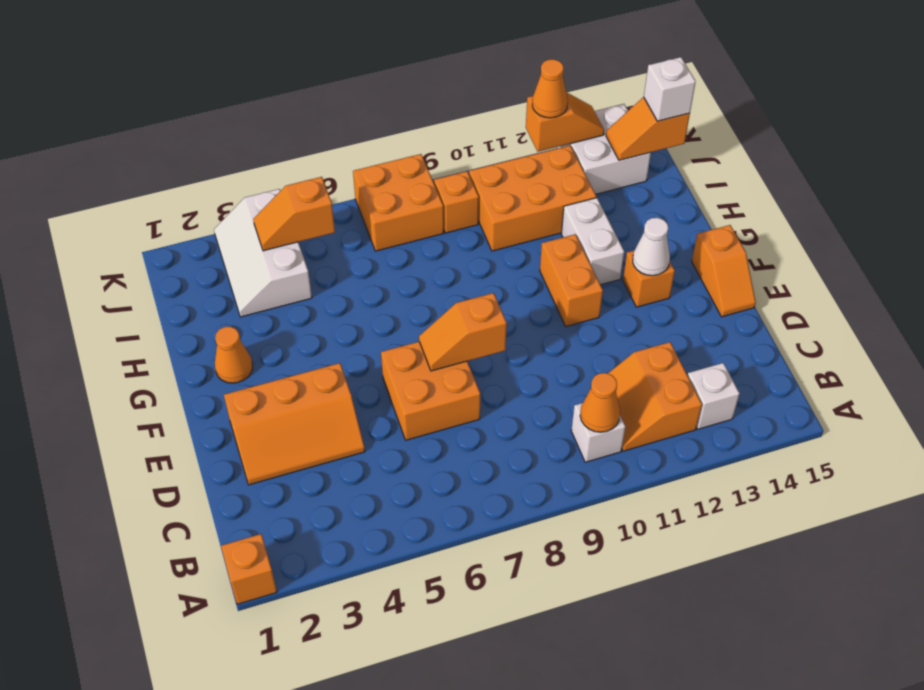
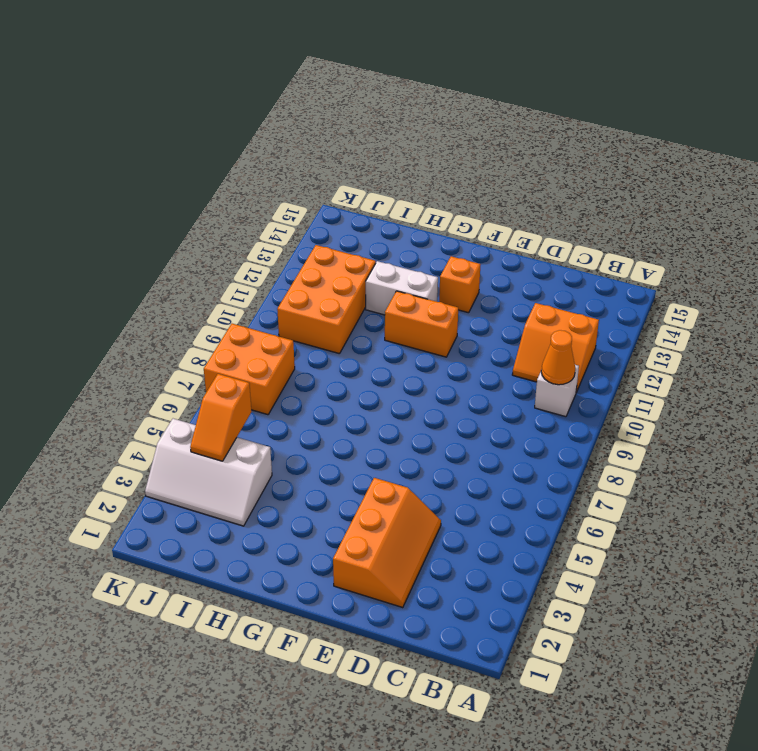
none -> orange 1x1 brick [221,534,277,604]
none -> white 1x1 brick [688,363,740,429]
none -> orange 2x2 brick [381,342,480,440]

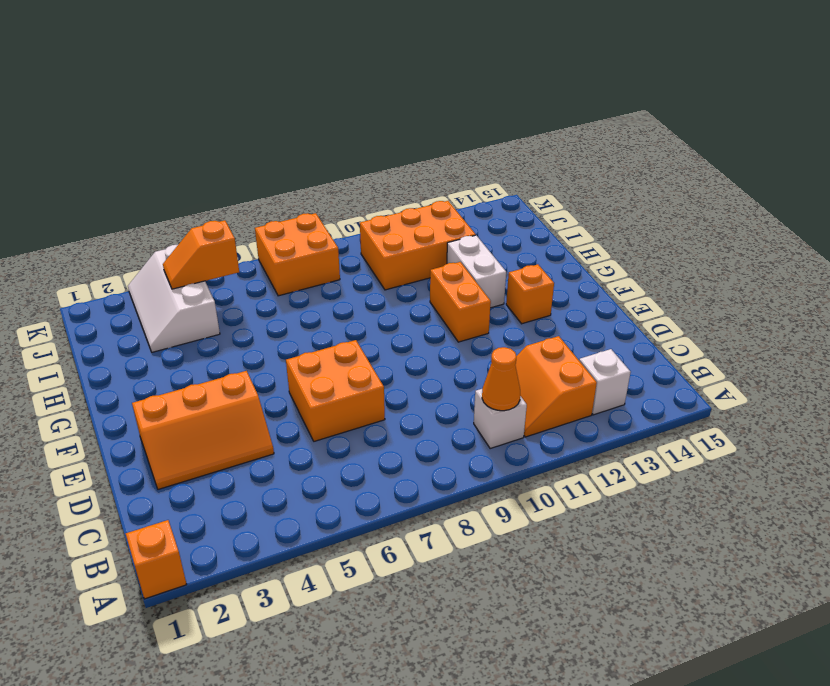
none -> orange 1x2 slope [692,225,756,317]
none -> orange 1x1 cone [215,327,253,383]
none -> orange 1x1 brick [434,171,479,233]

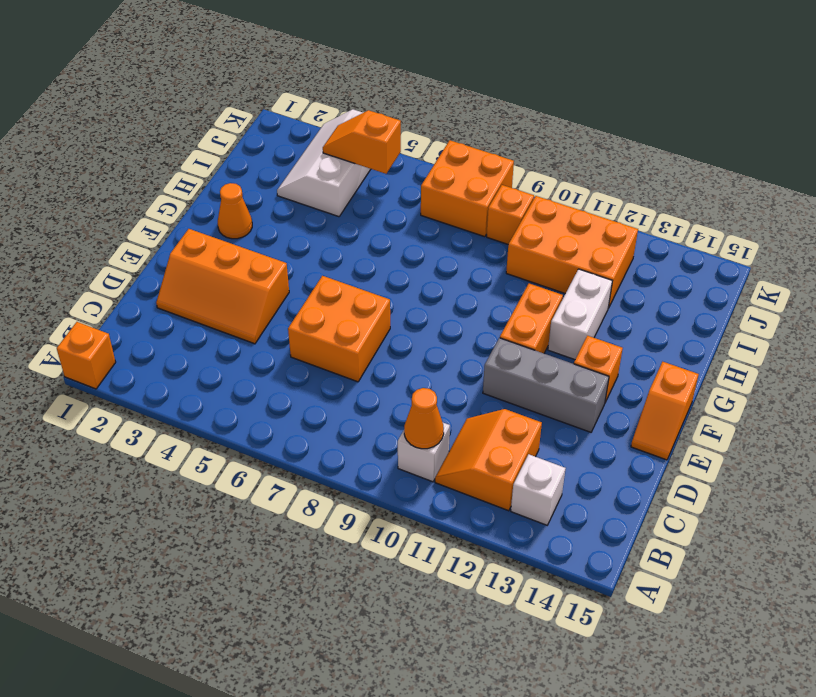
grey 1x3 brick [483,338,609,432] -> none
none -> white 2x2 brick [557,104,651,194]
none -> orange 1x2 slope [419,293,507,371]
none -> white 1x1 cone [633,218,670,276]

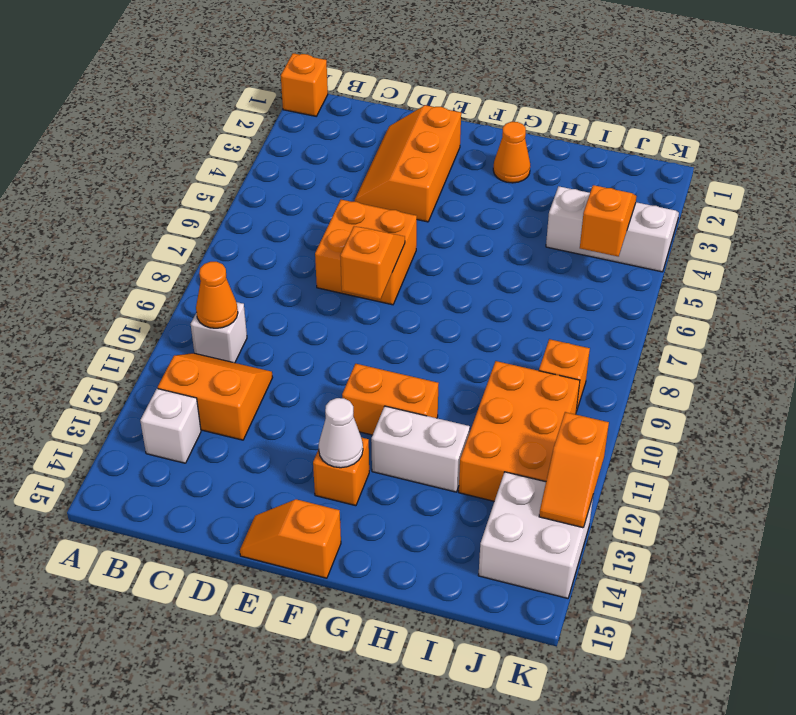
none -> orange 2x2 brick [353,154,444,251]
none -> orange 1x2 slope [606,97,690,160]
none -> white 1x1 brick [644,57,696,121]

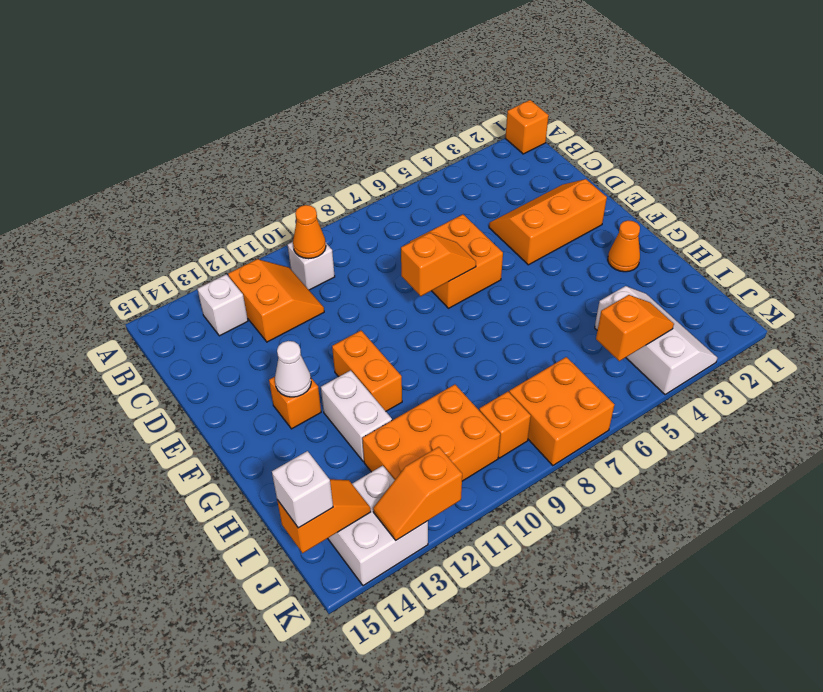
none -> orange 1x2 slope [692,225,756,317]
none -> orange 1x1 cone [532,59,568,118]

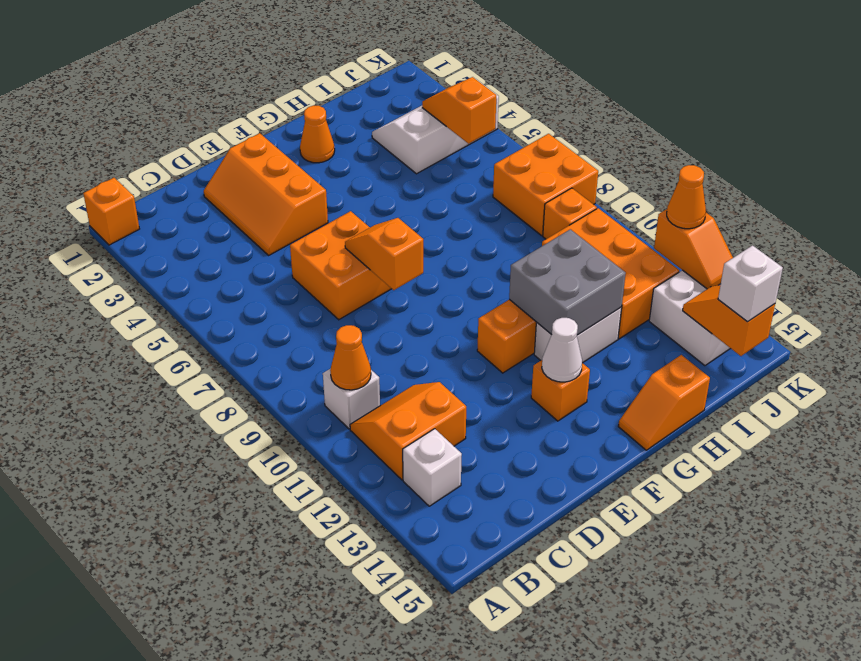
grey 2x2 brick [509,229,626,335] -> none
orange 1x2 slope [618,355,710,450] -> orange 1x2 slope moved to [692,225,756,317]

